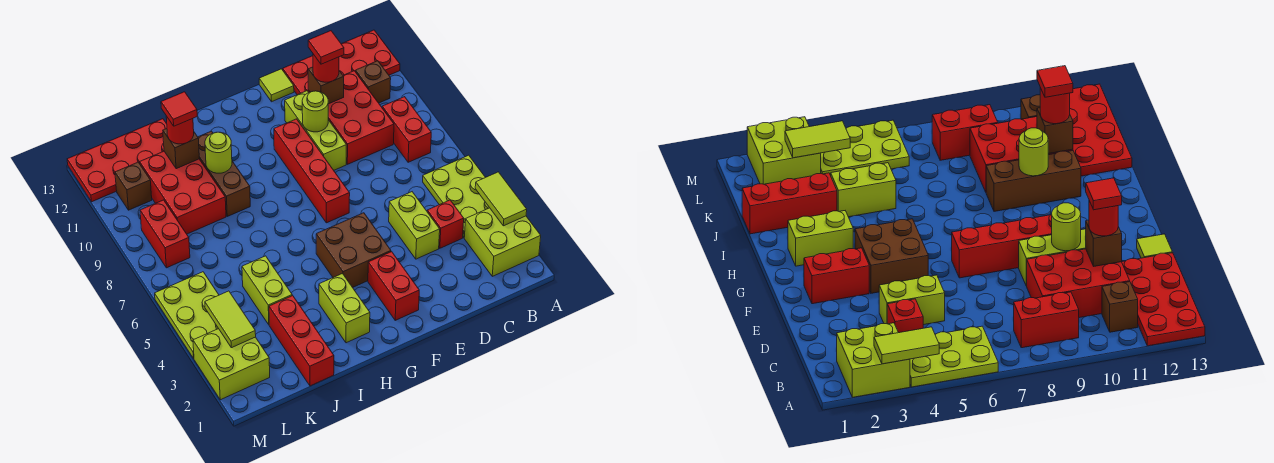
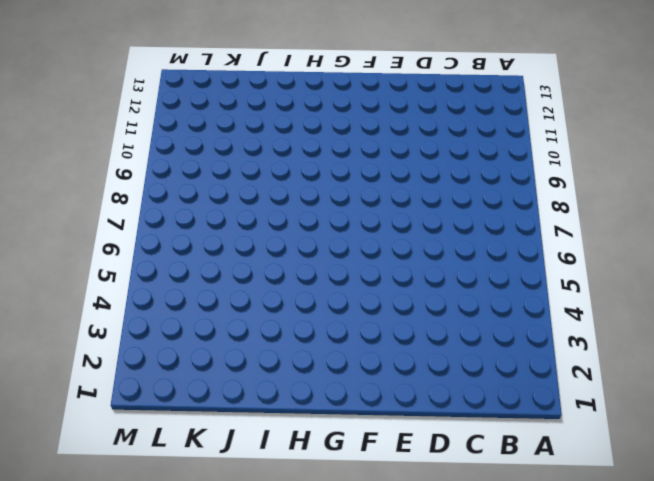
none -> lime 2x2 brick [464,208,541,276]
none -> lime 2x3 plate [423,155,489,237]
none -> red 2x4 plate [283,30,400,95]
none -> red 1x2 brick [382,97,431,162]

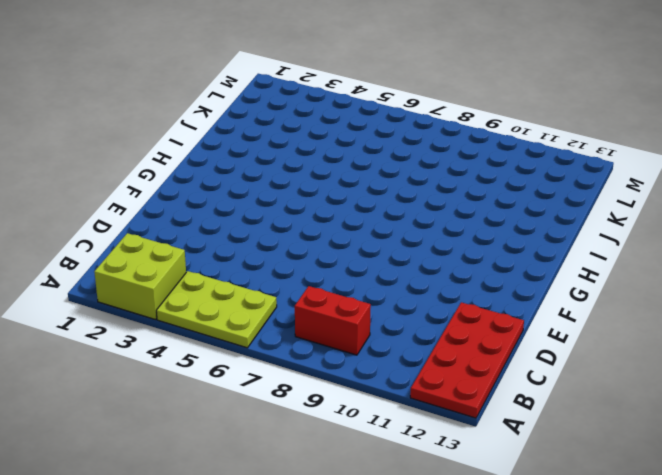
none -> brown 1x1 brick [356,61,391,103]
none -> red 1x1 brick [427,200,464,248]
none -> red 2x3 brick [308,71,394,164]
none -> lime 1x2 brick [389,192,440,259]

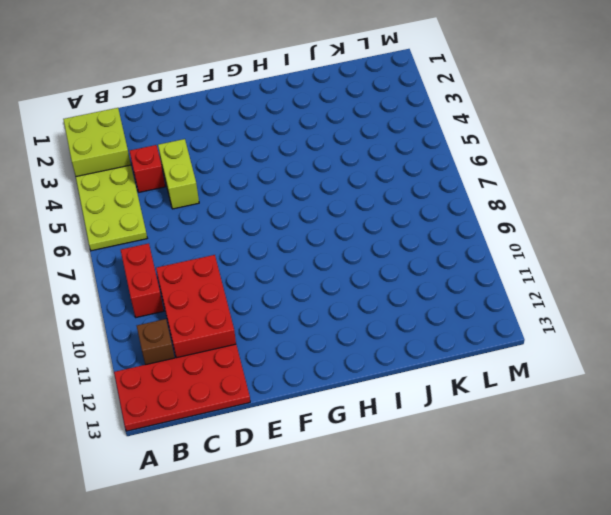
none -> lime 1x3 brick [285,91,346,170]
none -> lime 1x1 tile [259,69,294,102]
none -> red 1x2 brick [368,252,419,320]
none -> brown 2x2 brick [316,213,391,288]

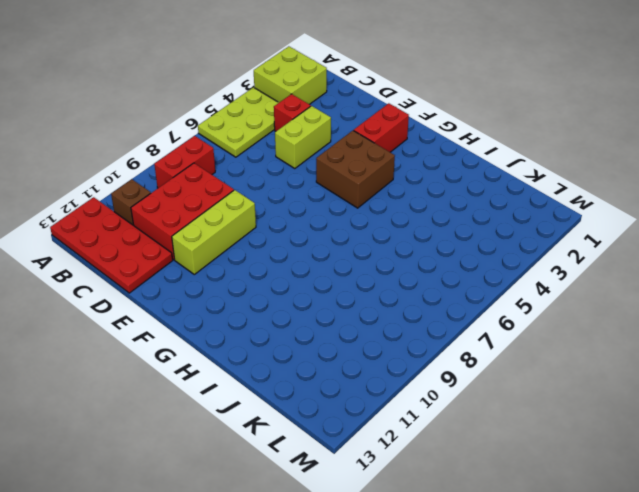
none -> lime 1x1 tile [259,69,294,102]
none -> red 1x4 brick [274,119,350,223]
none -> lime 1x2 brick [319,274,370,343]
none -> brown 1x3 brick [198,131,250,216]

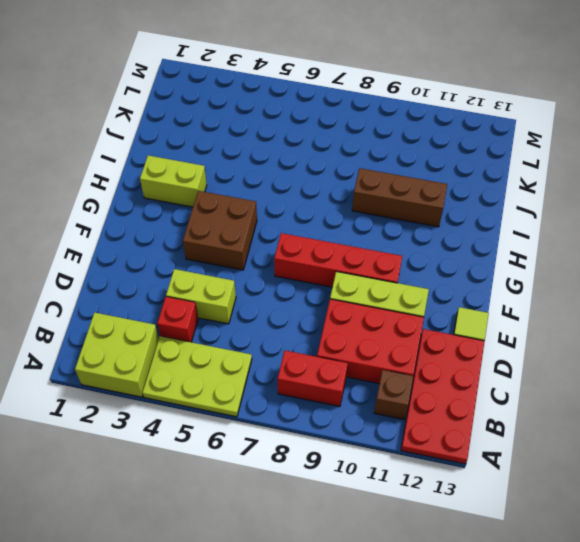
none -> red 1x2 brick [368,252,419,320]
none -> red 1x3 brick [269,296,334,386]
none -> lime 1x2 brick [242,256,292,324]
none -> red 2x3 brick [140,151,226,234]

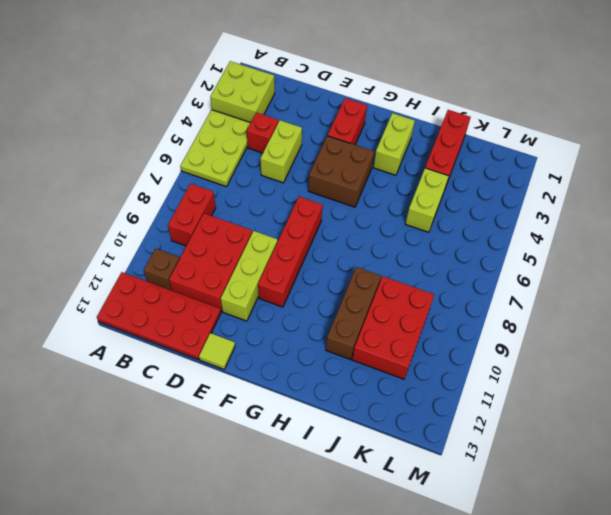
none -> red 2x4 plate [67,119,167,202]
none -> lime 2x2 brick [193,329,270,400]
none -> lime 2x3 plate [155,272,219,359]
none -> red 1x2 brick [140,200,190,268]

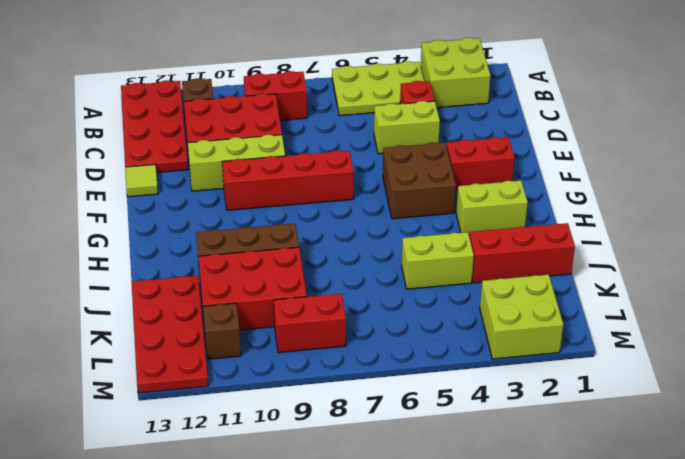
none -> lime 2x3 plate [155,272,219,359]
none -> lime 1x2 tile [475,172,527,226]
none -> brown 1x1 brick [308,67,344,104]
none -> lime 1x1 round brick [302,91,328,132]

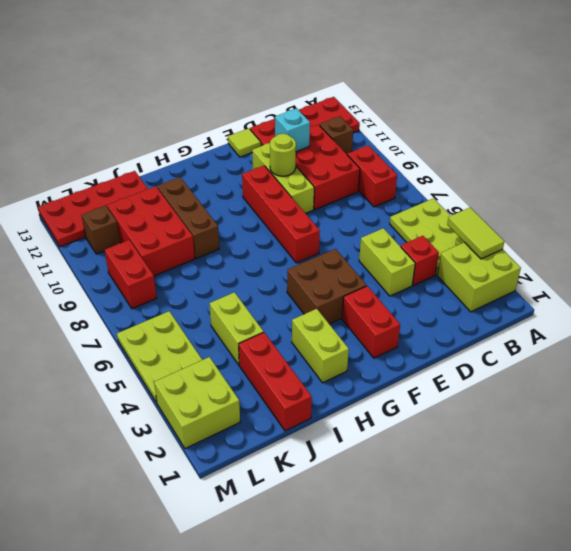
cyan 1x1 brick [275,108,310,152] -> brown 1x1 brick [308,67,344,104]
none -> lime 1x1 round brick [205,132,232,173]
none -> brown 1x1 brick [163,129,199,169]
none -> lime 1x2 tile [205,291,256,348]
none -> red 1x1 round brick [313,54,339,82]

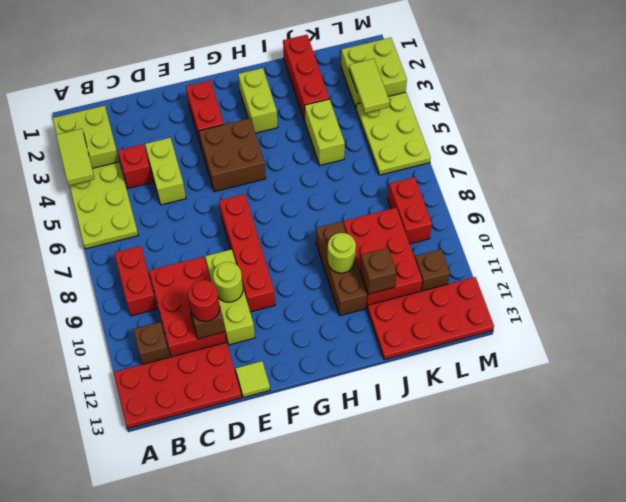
none -> red 1x1 round brick [166,116,194,144]
none -> red 1x1 tile [308,31,344,64]
none -> red 1x1 tile [161,92,197,126]

